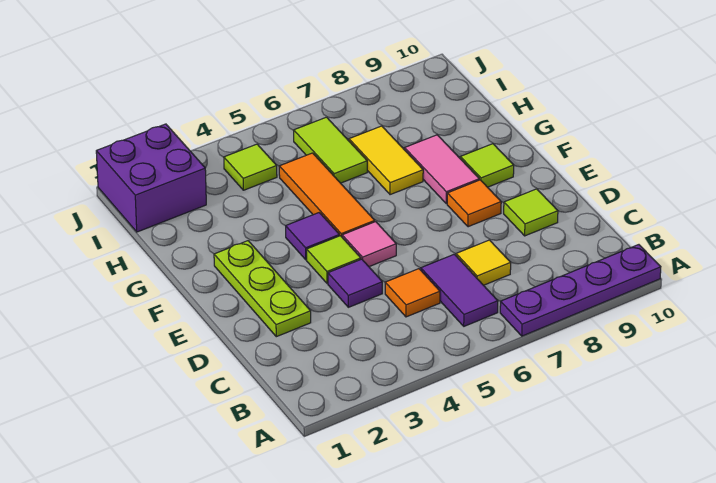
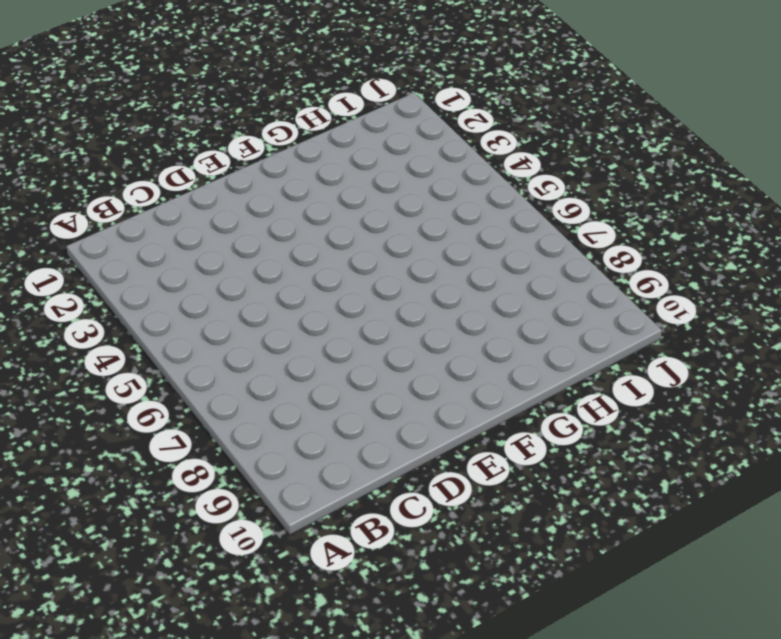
none -> purple 1x4 plate [500,245,661,336]
none -> purple 1x2 tile [421,254,498,326]
none -> orange 1x1 tile [385,269,440,317]

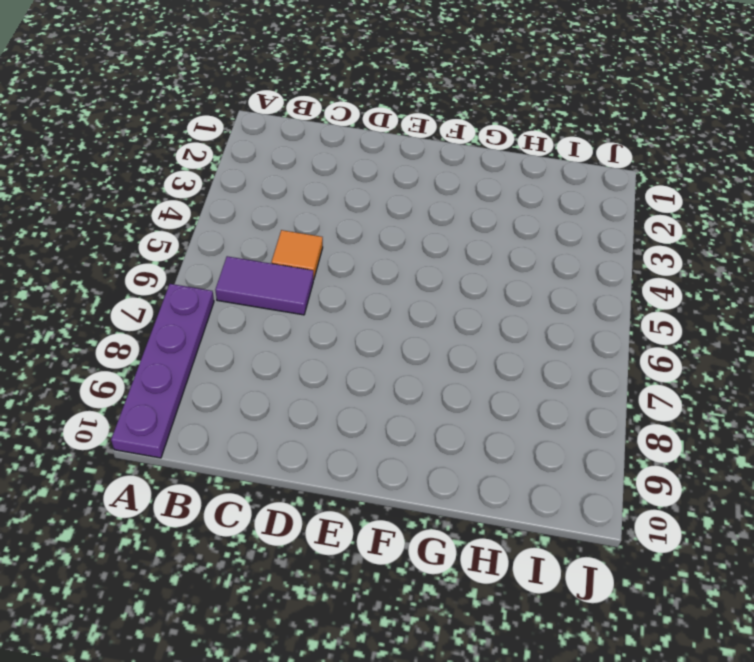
none -> yellow 1x1 tile [456,240,511,285]
none -> lime 1x3 plate [214,241,311,337]
none -> purple 1x1 tile [328,259,382,307]

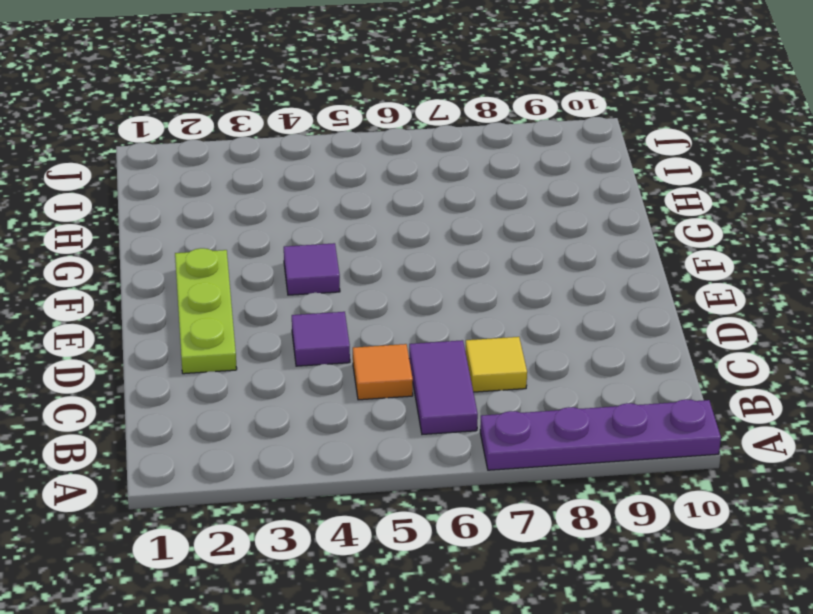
none -> lime 1x1 tile [504,189,558,236]
none -> lime 1x1 tile [307,236,361,283]
none -> pink 1x1 tile [342,222,396,267]

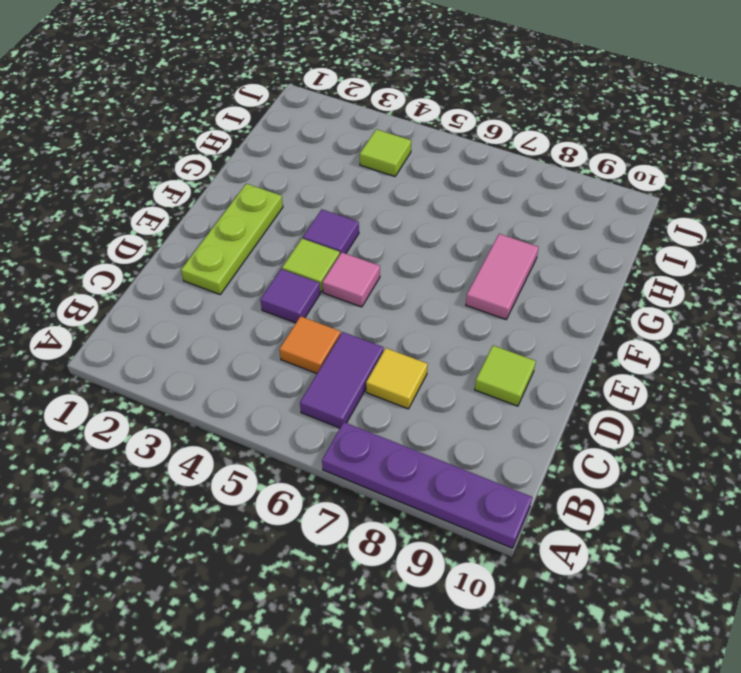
none -> orange 1x1 tile [447,180,501,227]
none -> orange 1x3 tile [279,153,375,237]
none -> lime 1x1 tile [460,144,514,187]

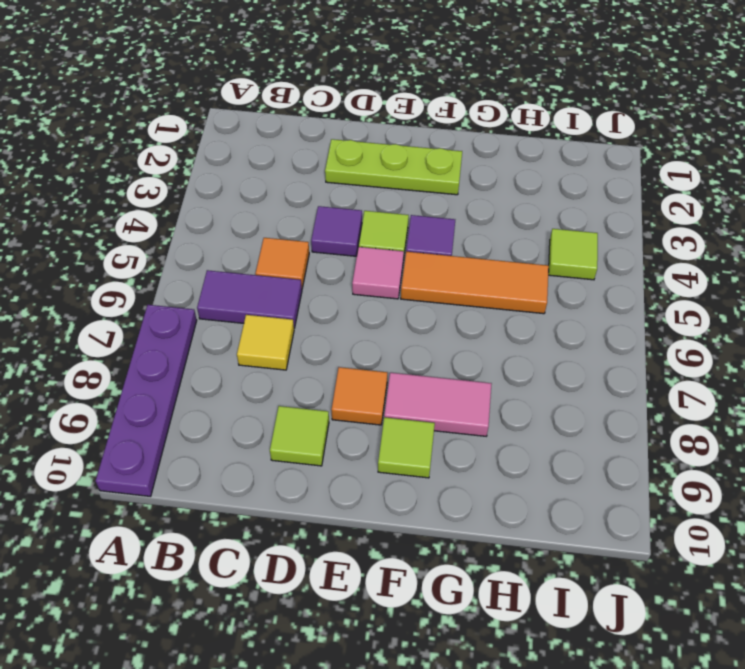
none -> yellow 1x2 tile [349,126,423,195]
none -> lime 1x2 tile [294,117,367,183]
none -> purple 2x2 brick [96,124,206,232]

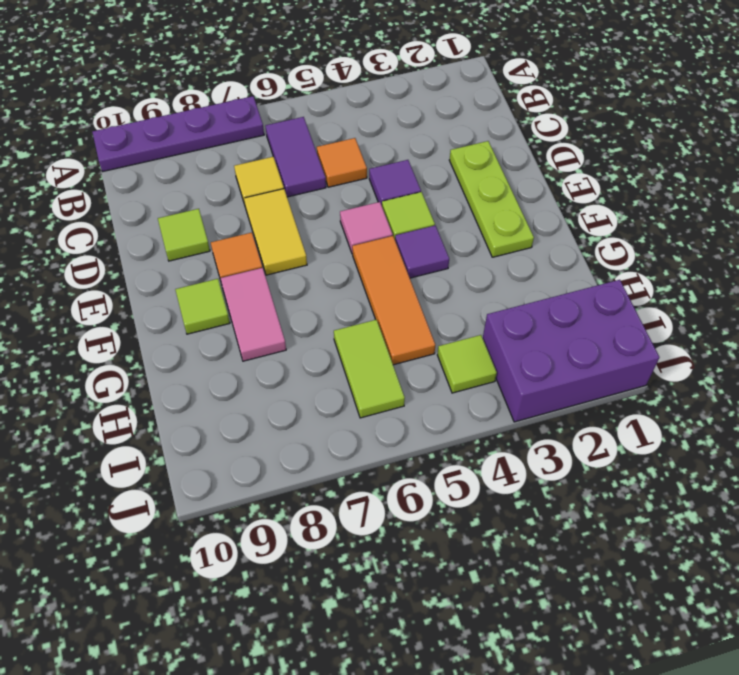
yellow 1x2 tile [244,189,307,275] -> yellow 1x2 tile moved to [349,126,423,195]
purple 2x3 brick [483,280,659,422] -> purple 2x2 brick [96,124,206,232]

